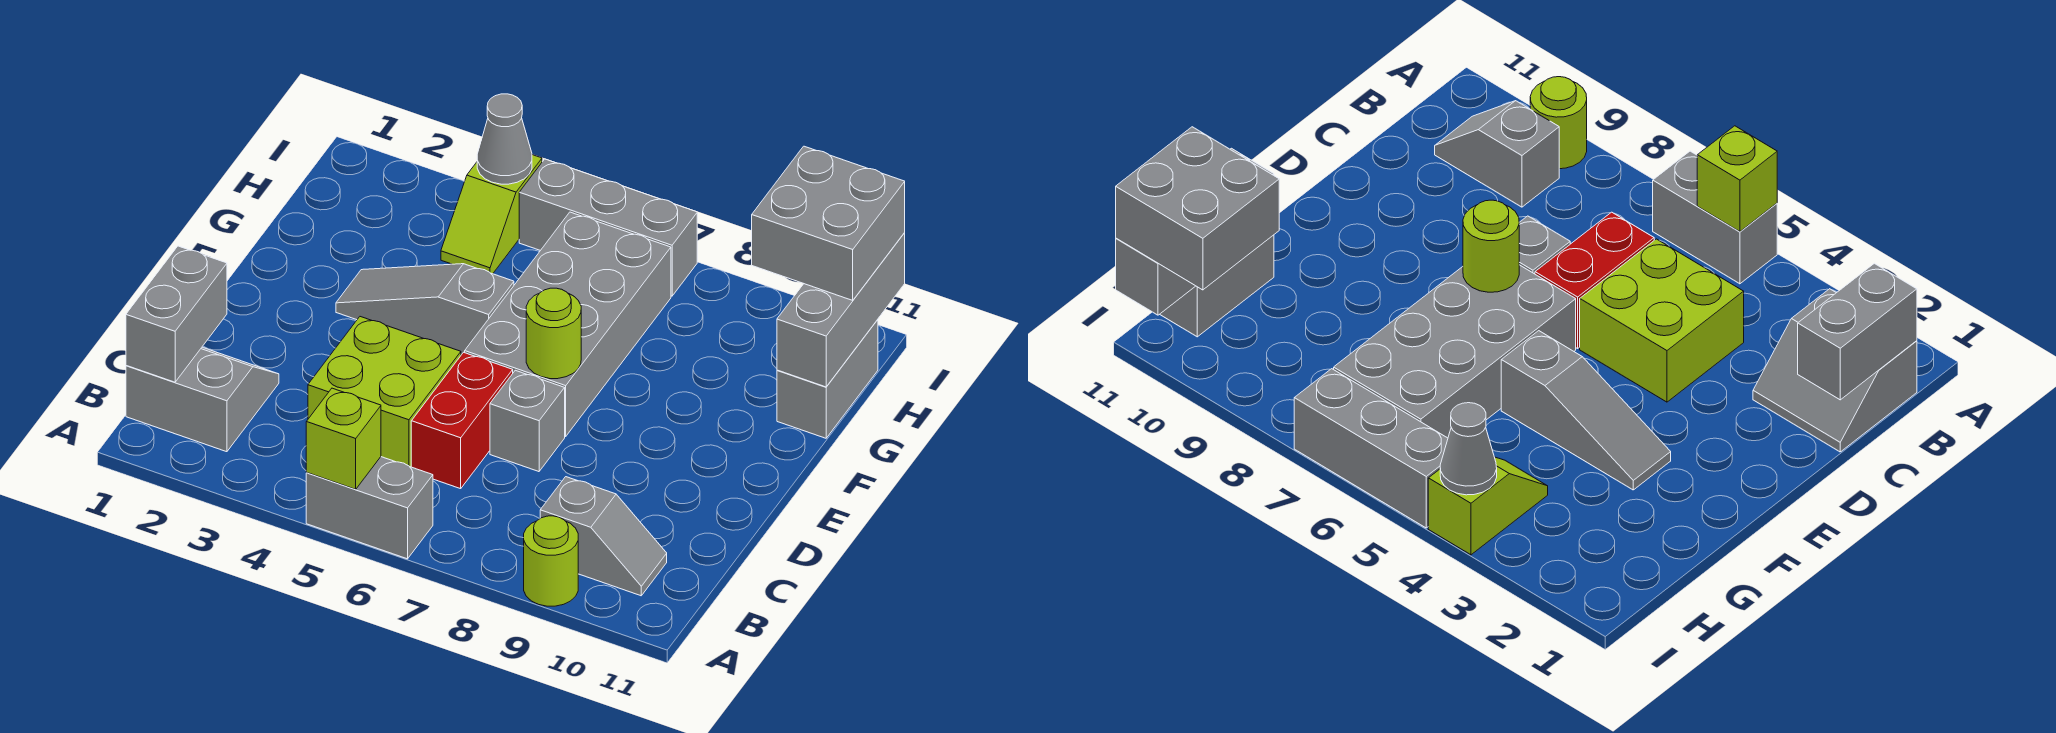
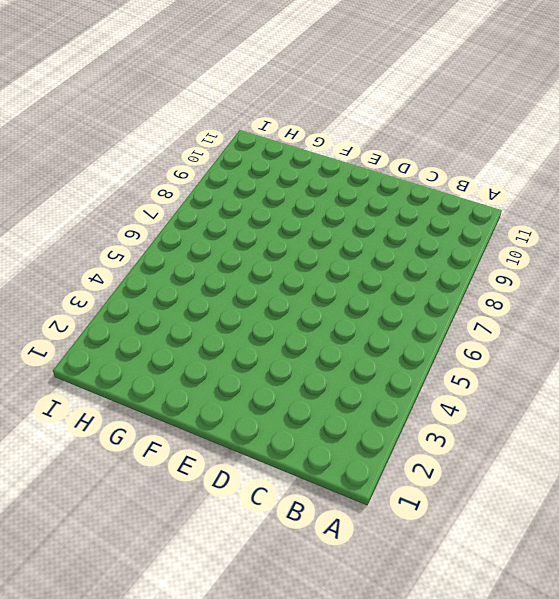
none -> grey 1x2 brick [306,457,433,559]
none -> lime 1x1 round brick [524,516,578,606]
none -> grey 2x2 slope [126,347,279,452]

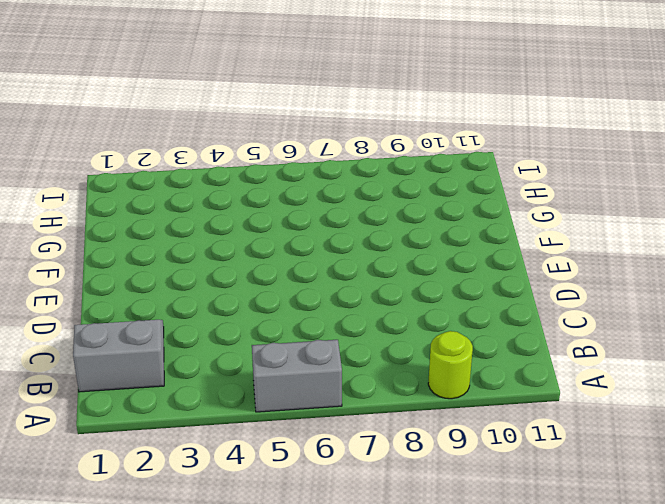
none -> grey 1x2 slope [540,477,667,596]
none -> lime 2x2 brick [308,317,461,467]
none -> red 1x2 brick [411,352,513,489]

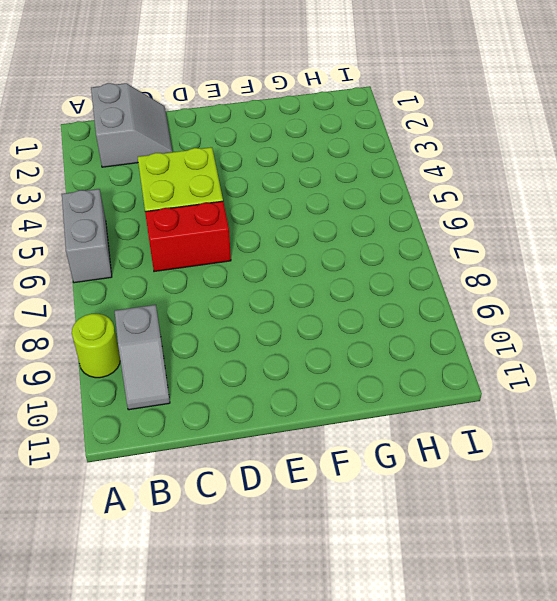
none -> grey 1x1 brick [490,370,565,472]
none -> grey 2x4 brick [465,212,671,436]
none -> grey 1x3 slope [336,264,514,355]

